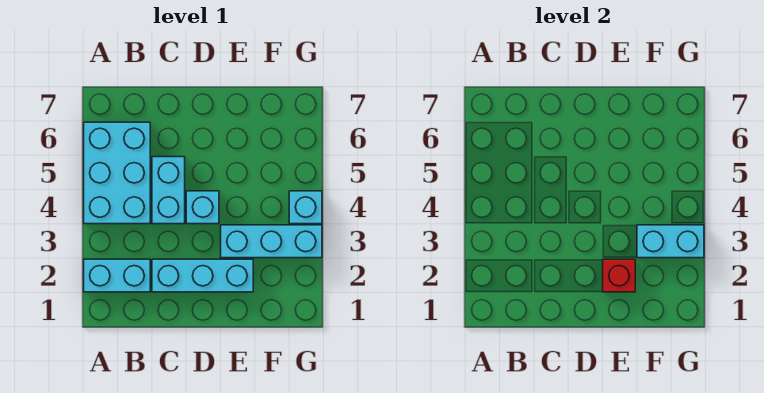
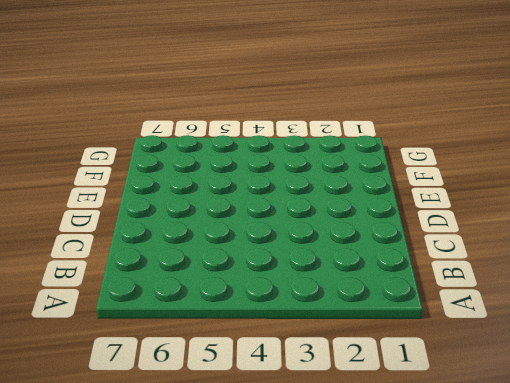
none -> cyan 1x2 brick [84,259,150,292]
none -> cyan 2x3 brick [84,122,150,224]

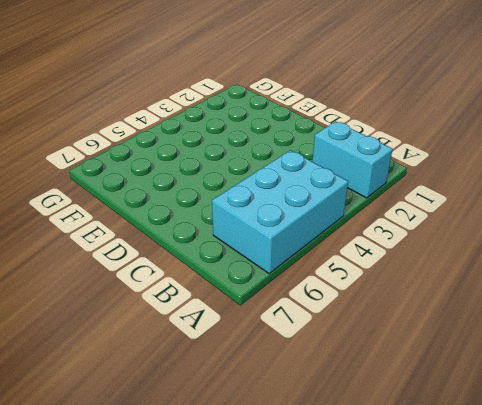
none -> cyan 1x3 brick [152,259,253,292]
none -> cyan 1x2 brick [152,157,185,224]

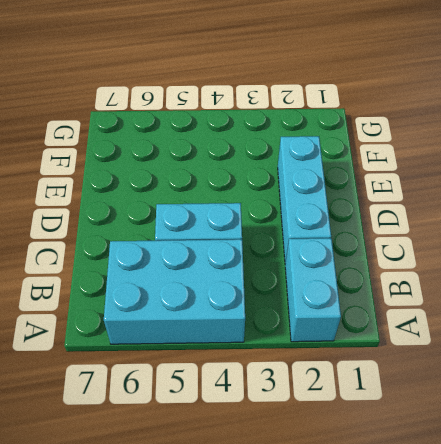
none -> cyan 1x1 brick [186,191,219,224]
none -> cyan 1x3 brick [221,225,322,258]

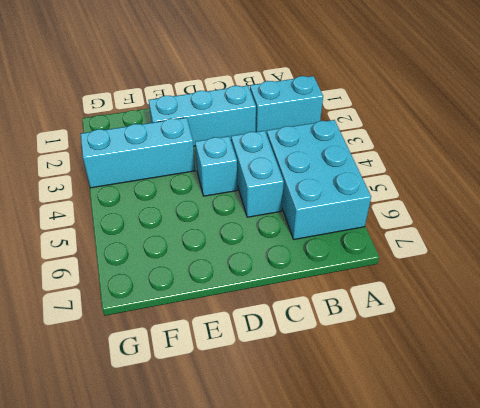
none -> cyan 1x1 brick [289,191,322,224]
none -> red 1x1 brick [603,259,635,292]

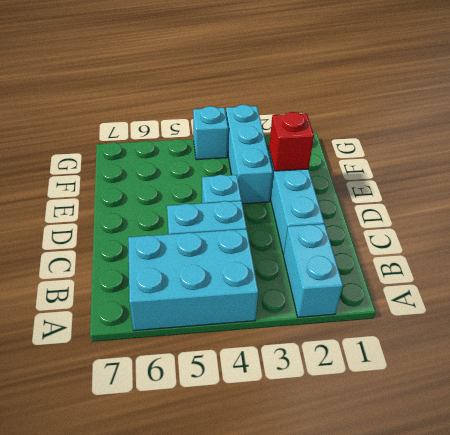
none -> cyan 1x2 brick [637,225,704,258]

